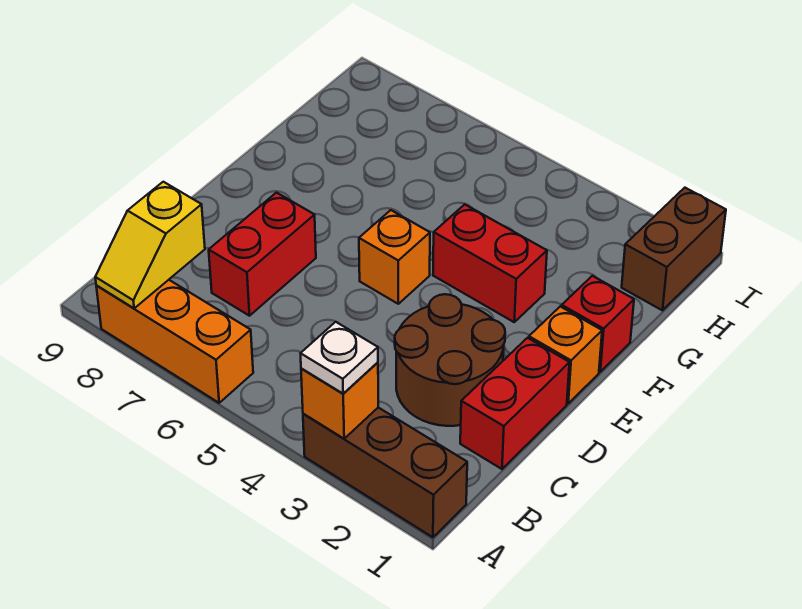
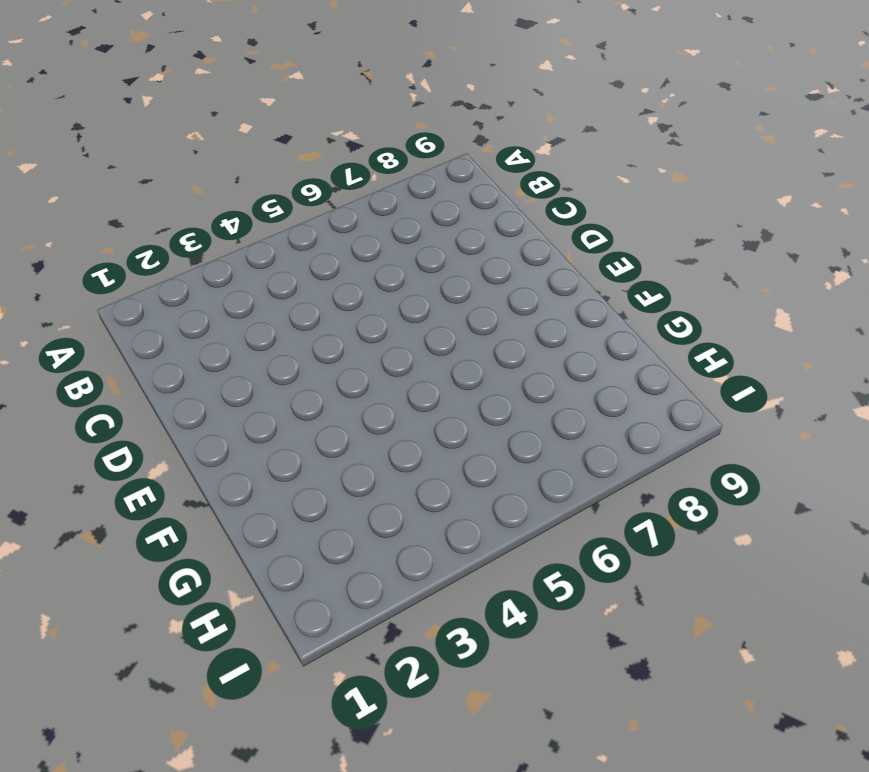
none -> brown 1x3 brick [303,408,467,537]
none -> orange 1x3 brick [96,280,253,403]
none -> red 1x2 brick [460,338,570,469]

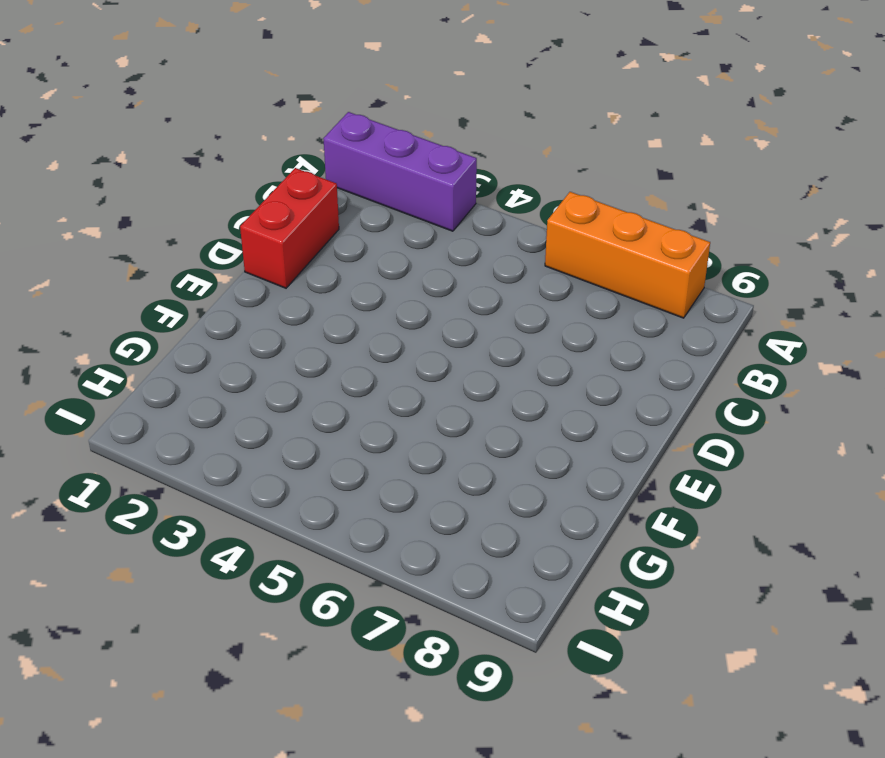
purple 1x3 brick [323,112,477,231] -> brown 1x3 brick [303,408,467,537]
none -> brown 2x2 round brick [395,294,505,426]
none -> red 1x2 brick [209,193,316,316]
none -> orange 1x1 brick [529,307,602,403]

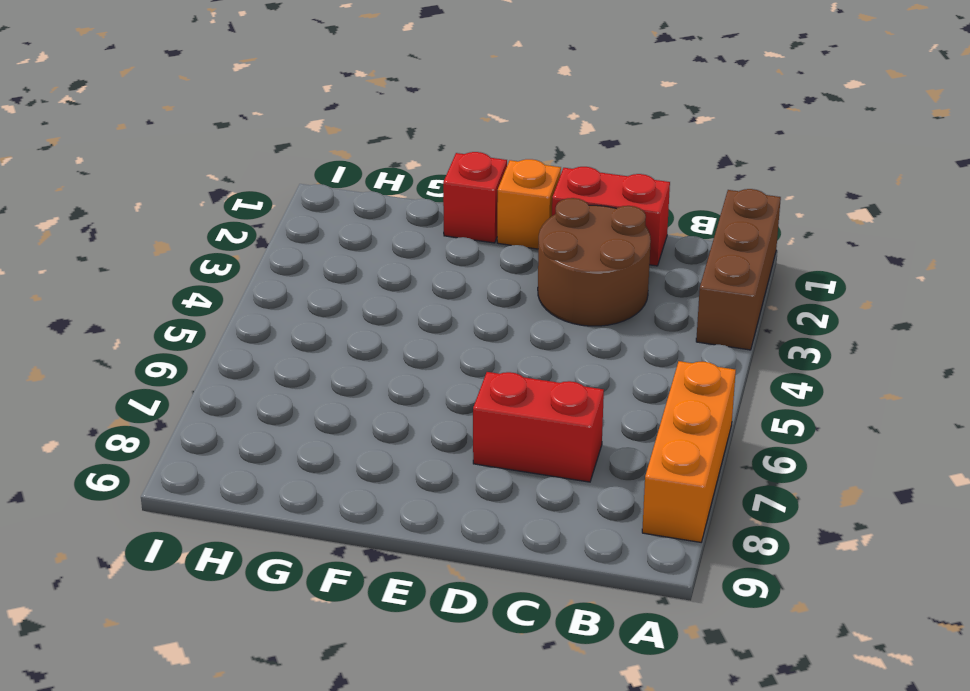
none -> orange 1x1 brick [359,210,430,304]
none -> red 1x2 brick [433,204,547,322]
none -> brown 1x2 brick [622,188,726,310]

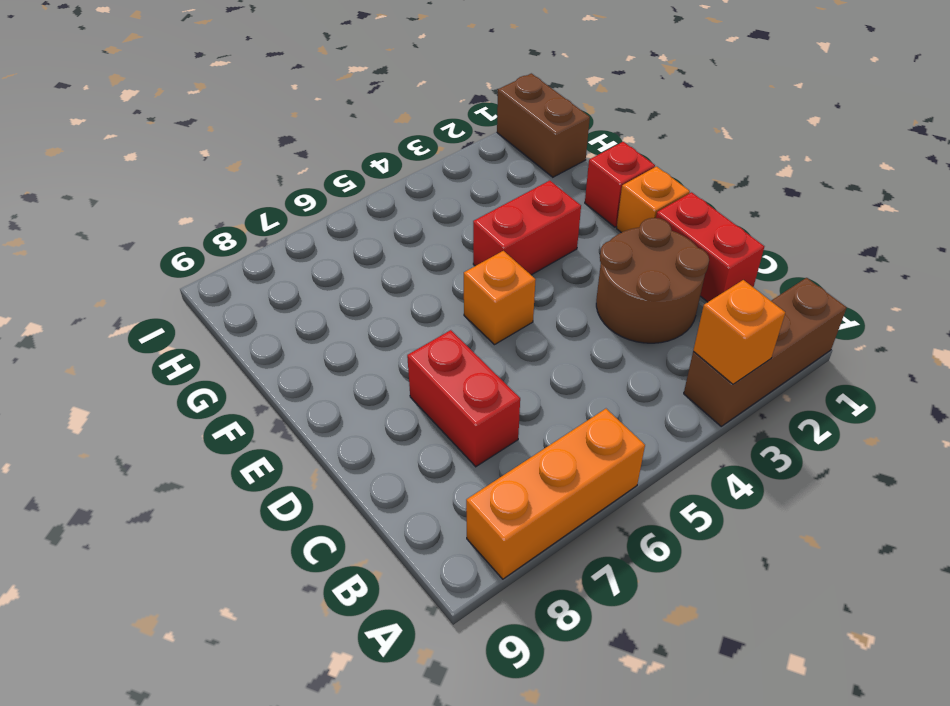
none -> yellow 1x2 slope [95,182,205,308]
none -> white 1x1 plate [301,322,378,394]

